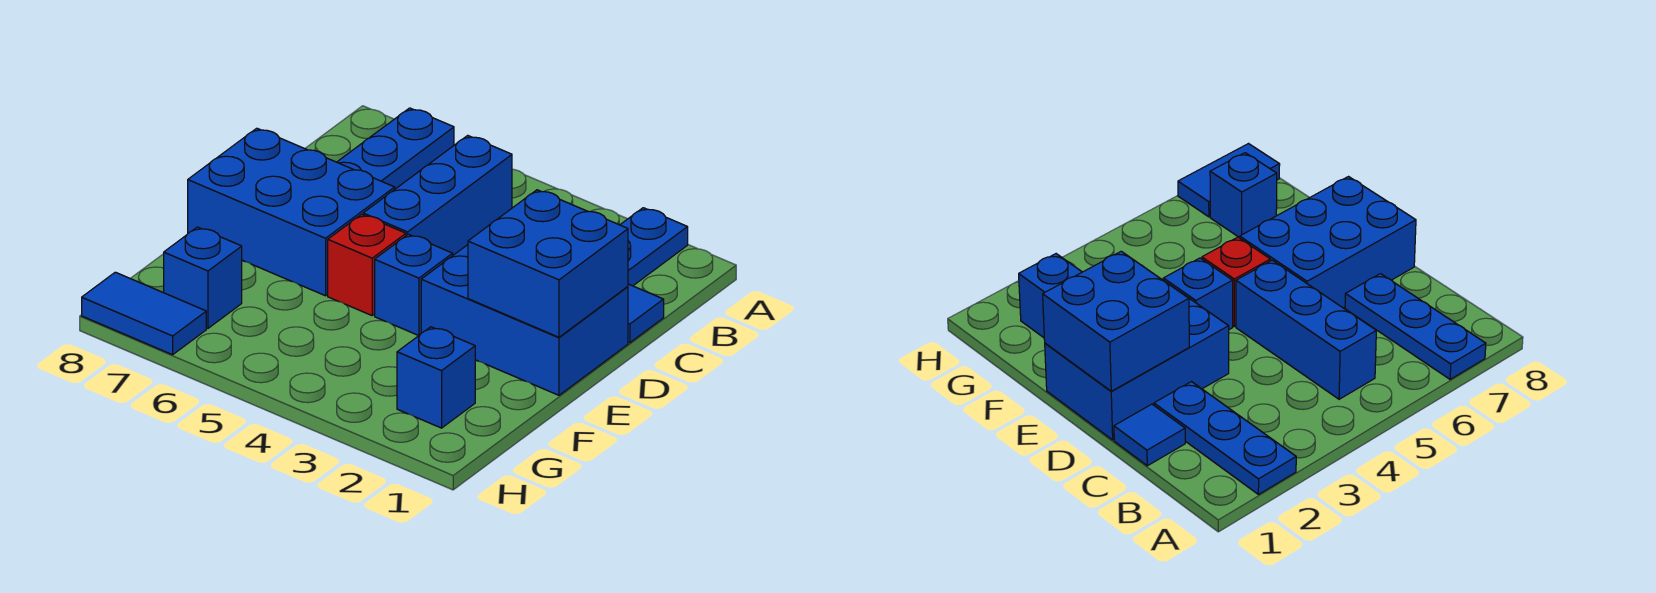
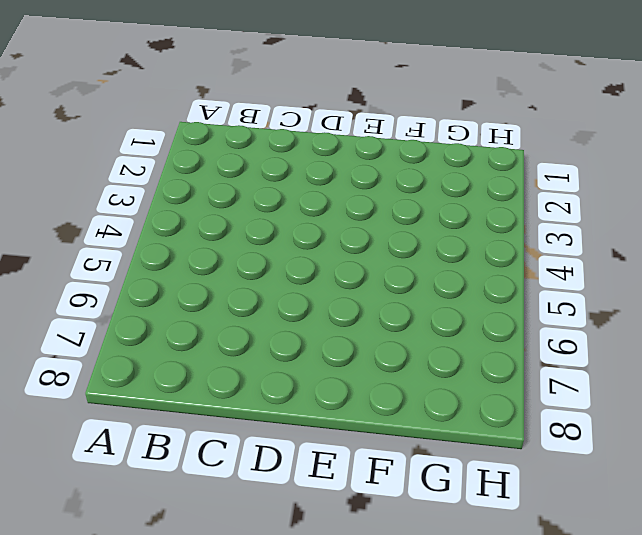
none -> blue 1x3 plate [620,208,688,286]
none -> blue 1x3 plate [337,108,454,189]
none -> blue 1x3 brick [363,135,512,255]

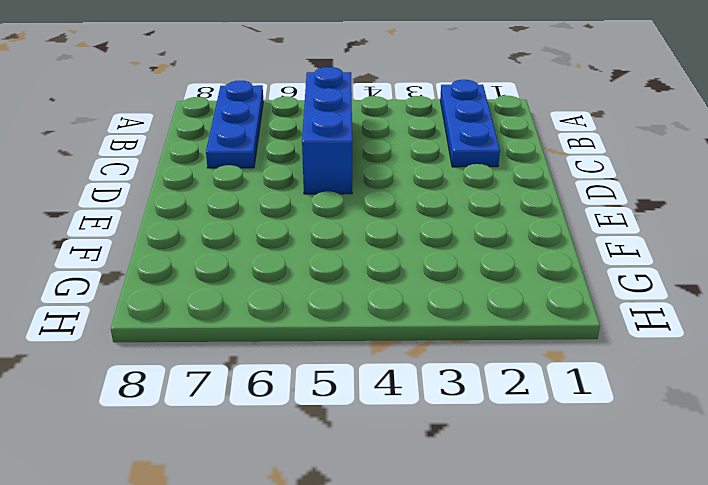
none -> blue 1x1 tile [628,284,664,343]
none -> blue 2x3 brick [421,245,628,395]
none -> blue 2x3 brick [188,128,395,296]

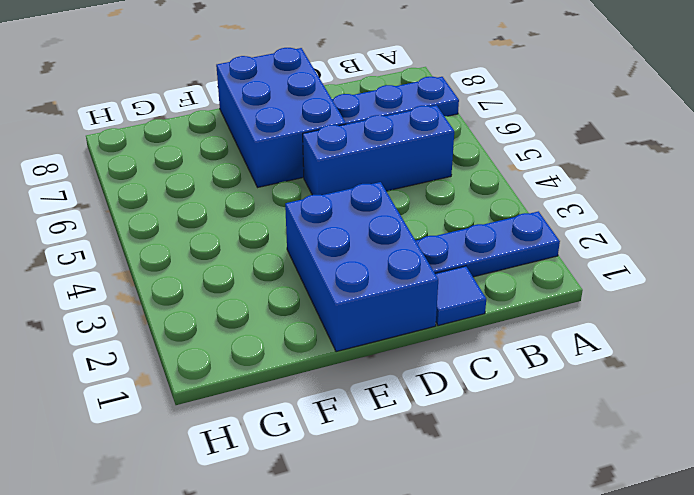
none -> blue 1x1 brick [375,234,453,336]
none -> red 1x1 brick [328,214,406,315]
none -> blue 1x1 brick [397,327,475,428]

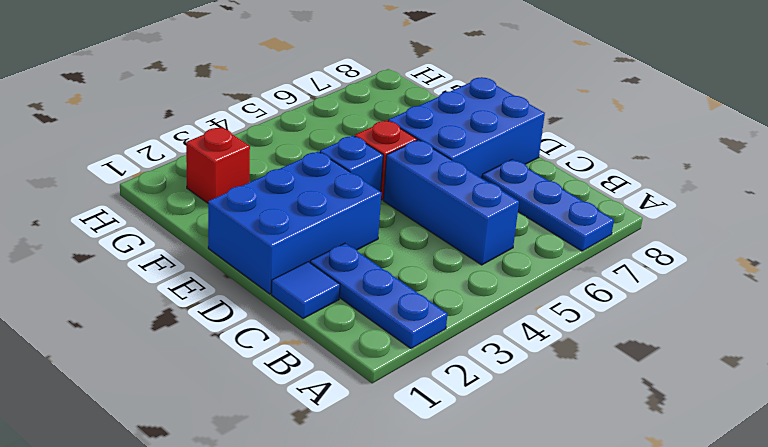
red 1x1 brick [186,127,250,203] -> blue 1x1 brick [397,327,475,428]
none -> blue 1x1 brick [164,227,242,328]
none -> blue 1x2 tile [82,272,206,355]
none -> blue 2x2 brick [468,190,628,337]

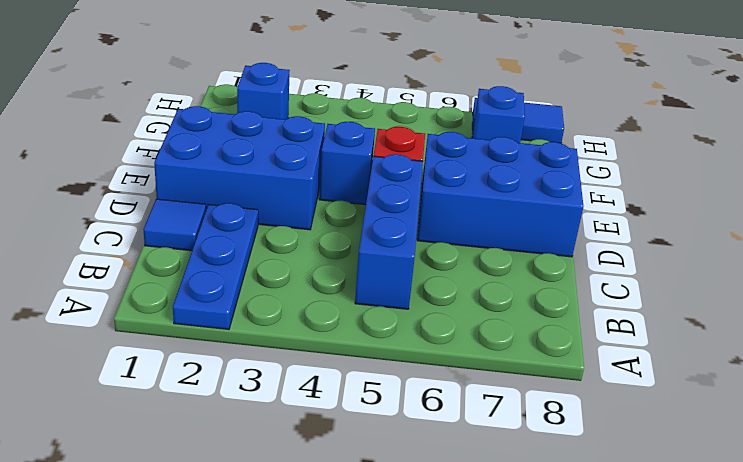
none -> blue 1x3 plate [337,108,454,189]
none -> blue 2x2 brick [468,190,628,337]

